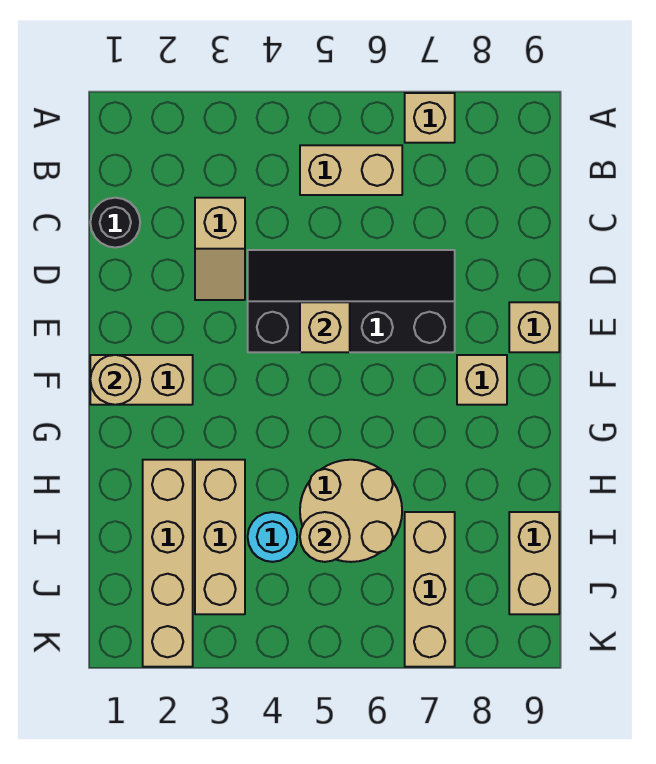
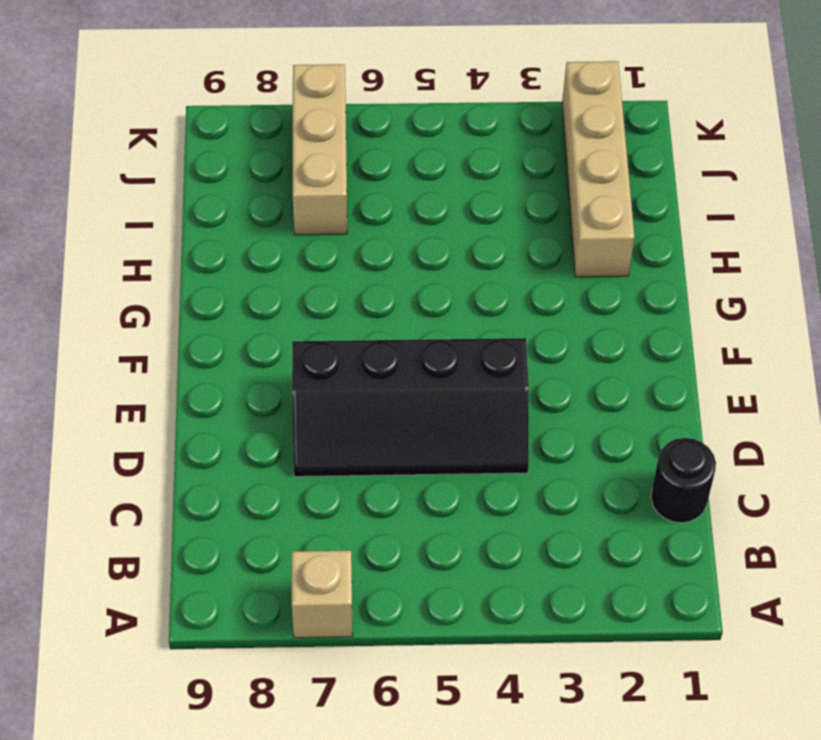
none -> tan 1x2 brick [300,145,402,195]
none -> tan 1x2 slope [195,198,245,300]
none -> tan 1x1 brick [509,302,559,352]

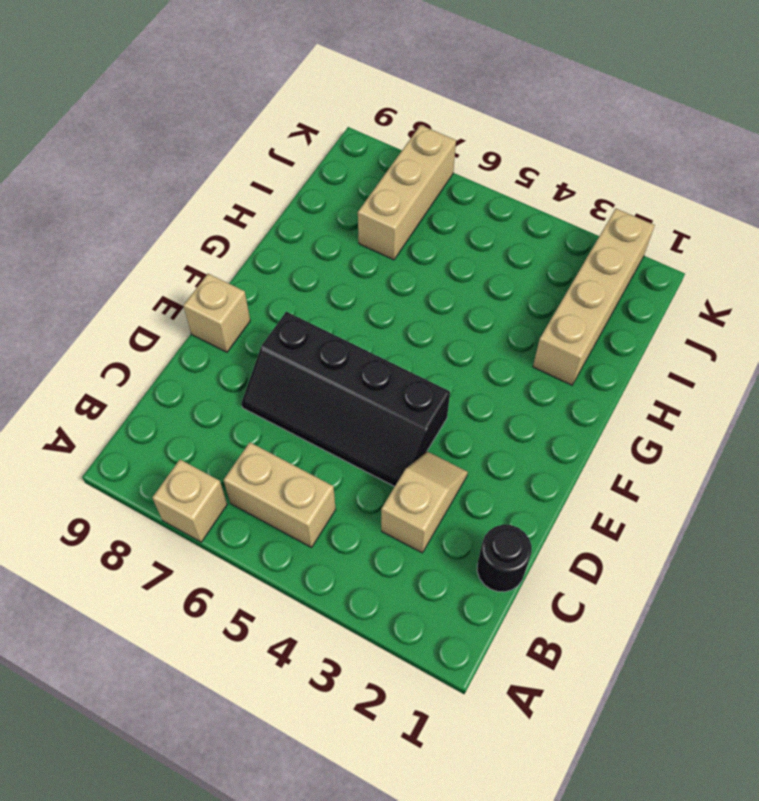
none -> tan 1x2 brick [90,355,193,405]
none -> tan 1x1 brick [457,355,507,405]
none -> tan 1x3 brick [195,460,245,614]

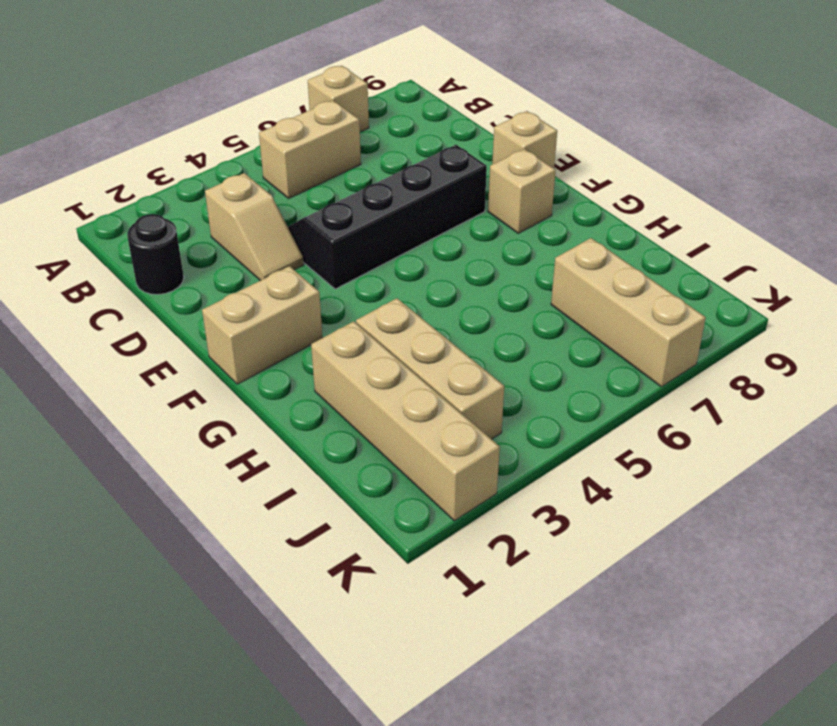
none -> tan 2x2 round brick [300,460,402,562]
none -> cyan 1x1 round brick [248,512,297,562]
none -> tan 1x2 brick [509,512,559,614]

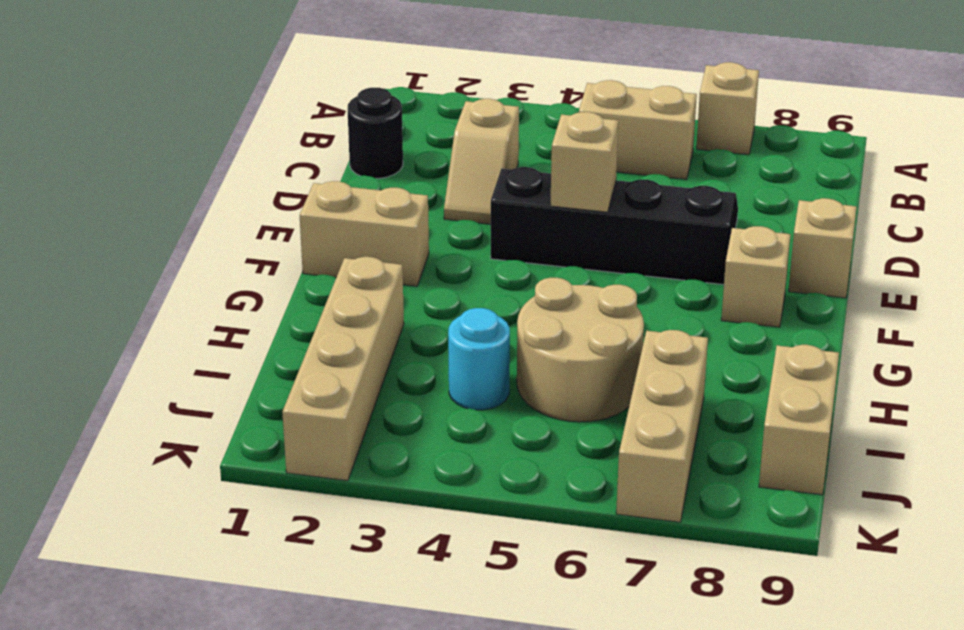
none -> tan 1x3 brick [195,460,245,614]
none -> tan 1x1 round brick [90,355,140,405]
none -> tan 1x1 round brick [300,512,350,562]

